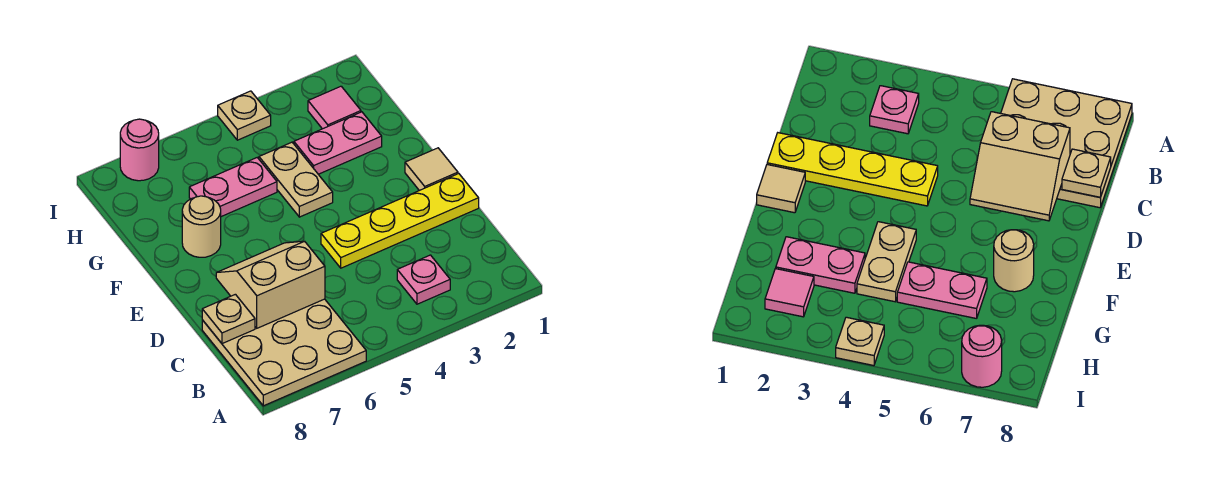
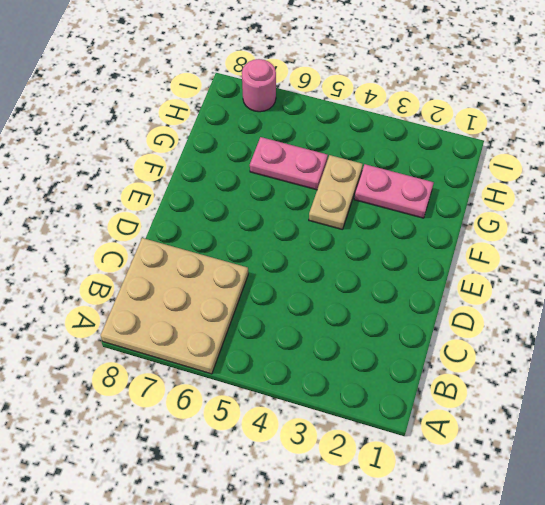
none -> pink 1x1 plate [397,255,450,304]
none -> yellow 1x4 plate [321,174,479,268]
none -> tan 1x1 tile [405,148,458,191]

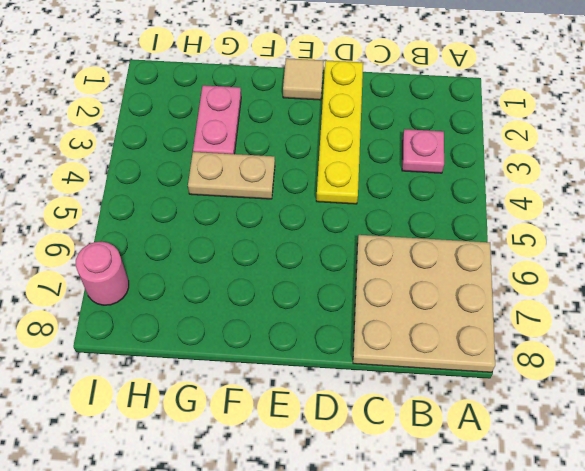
none -> tan 1x1 round brick [182,196,221,257]
none -> pink 1x2 plate [189,158,277,217]
none -> pink 1x1 tile [308,86,361,129]

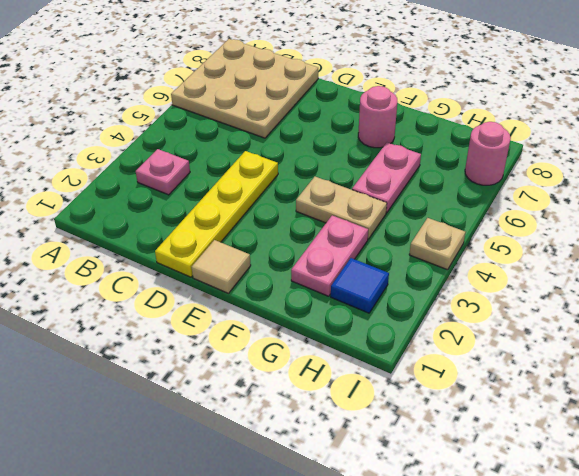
pink 1x1 round brick [358,86,397,148] -> tan 1x1 round brick [182,196,221,257]
blue 1x1 tile [331,258,389,313] -> pink 1x1 tile [308,86,361,129]
none -> tan 2x2 slope [216,241,325,328]
none -> tan 1x1 plate [202,294,255,344]

